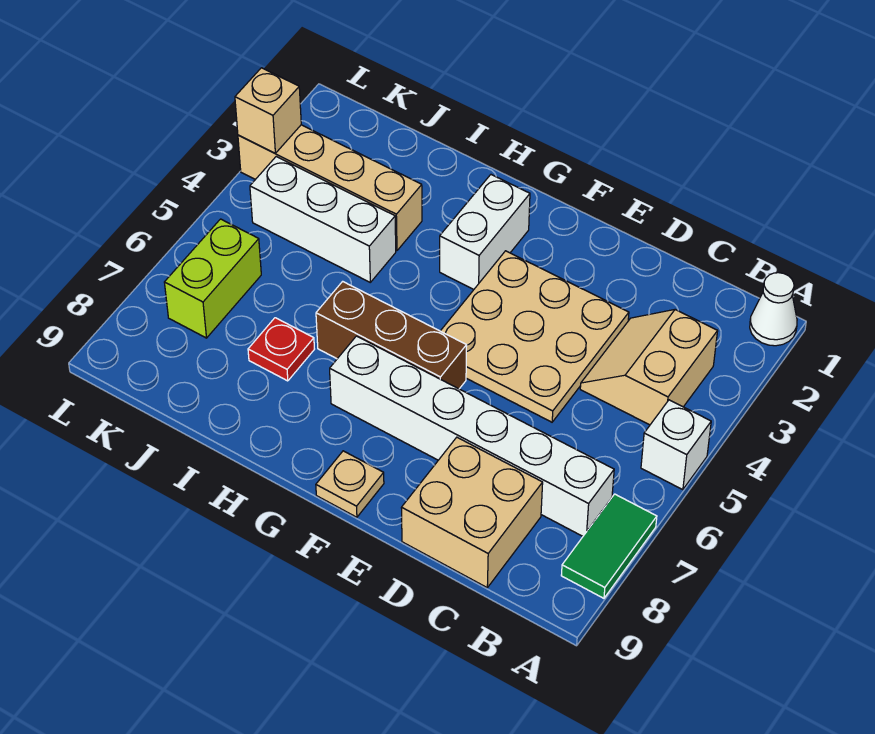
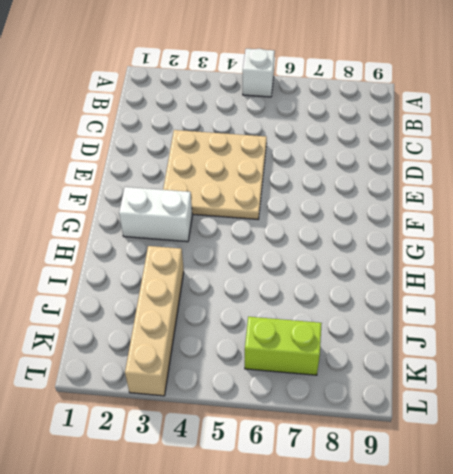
none -> white 1x1 cone [750,273,797,346]
none -> green 1x2 tile [561,494,657,598]
none -> tan 2x2 slope [580,310,718,425]

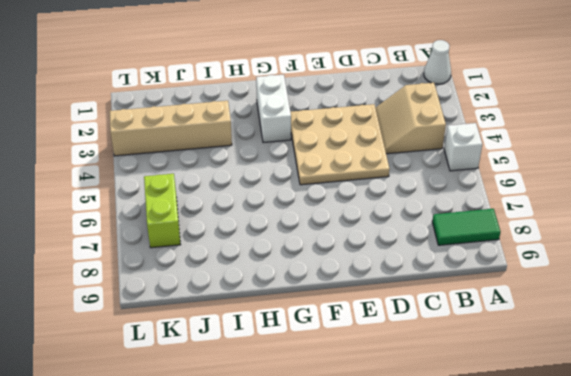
green 1x2 tile [432,209,501,245] -> green 1x2 tile turned to [561,494,657,598]
none -> white 1x6 brick [330,336,614,536]
none -> tan 2x2 brick [401,437,543,587]
none -> brown 1x3 brick [316,281,467,389]

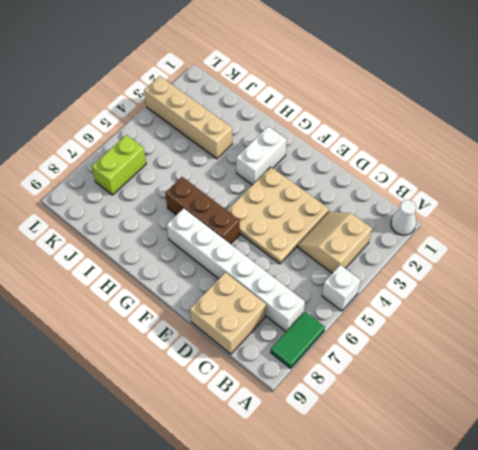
none -> tan 1x1 plate [316,451,384,517]
none -> white 1x3 brick [250,157,396,282]
none -> red 1x1 plate [248,318,314,381]

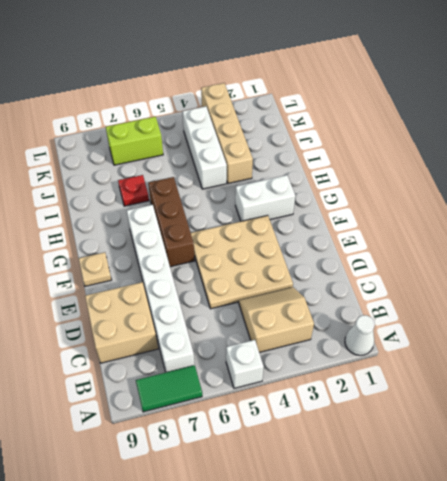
none -> tan 1x1 brick [235,68,301,153]

